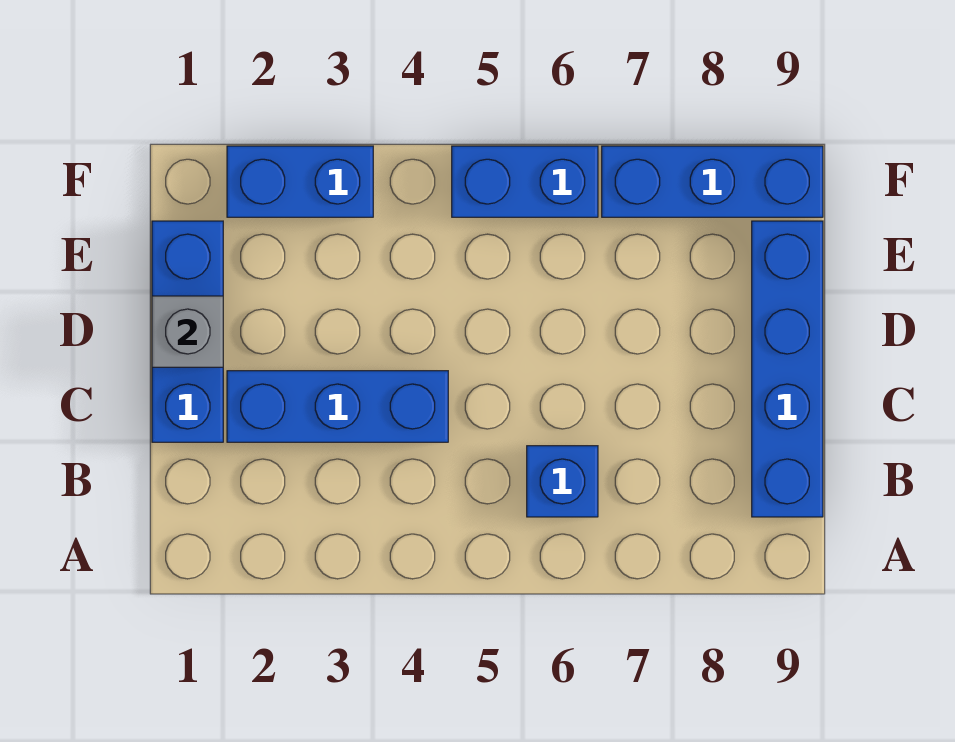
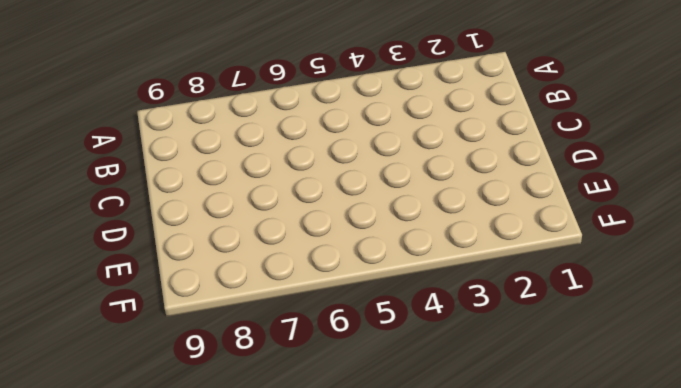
none -> blue 1x1 brick [527,446,598,517]
none -> blue 1x4 brick [752,221,823,517]

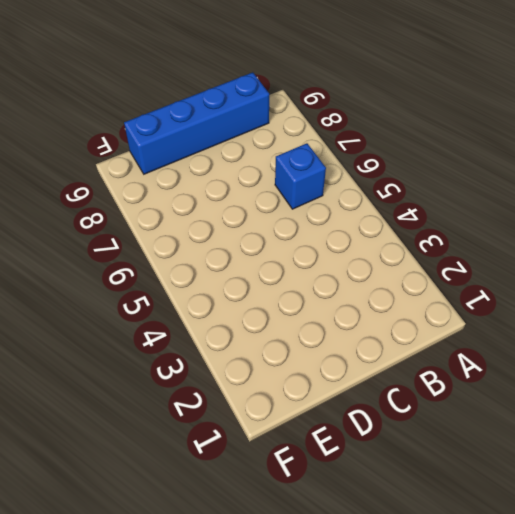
none -> blue 1x3 brick [152,221,223,442]
none -> blue 1x3 brick [227,371,448,442]

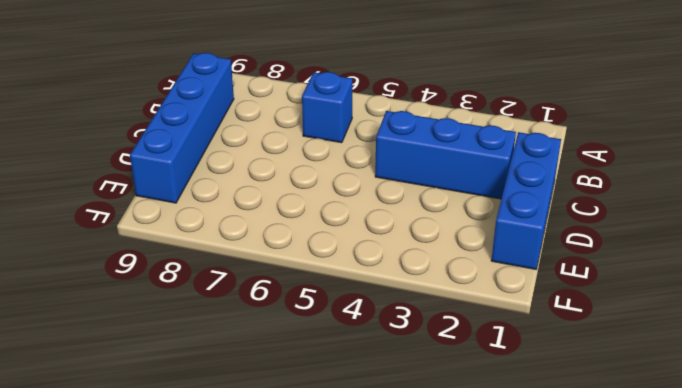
none -> blue 1x2 brick [227,146,373,217]
none -> blue 1x2 brick [452,146,598,217]

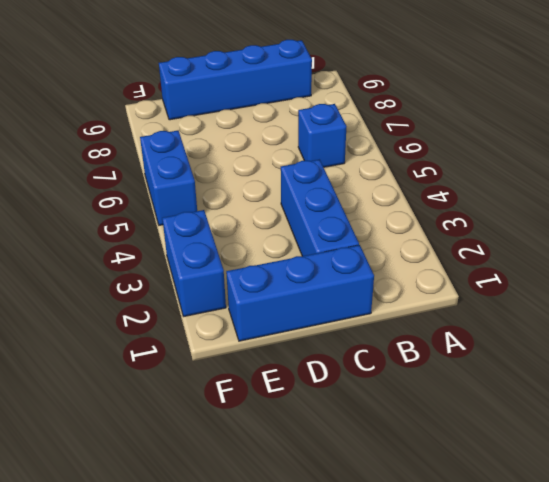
none -> blue 1x3 brick [602,146,823,217]
none -> grey 1x1 brick [152,296,223,367]

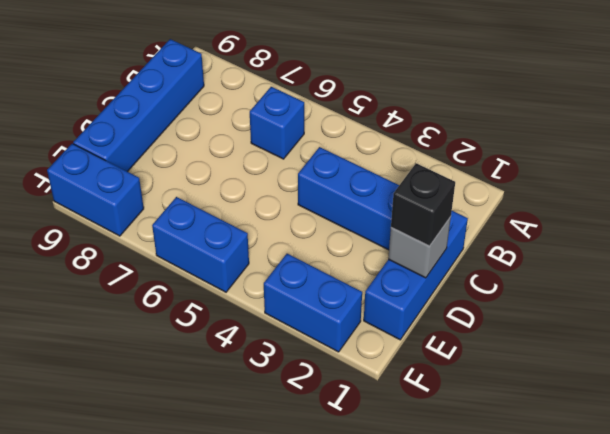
black 1x1 brick [391,163,455,246] -> none
blue 1x2 brick [47,144,144,236] -> blue 1x3 brick [602,146,823,217]

